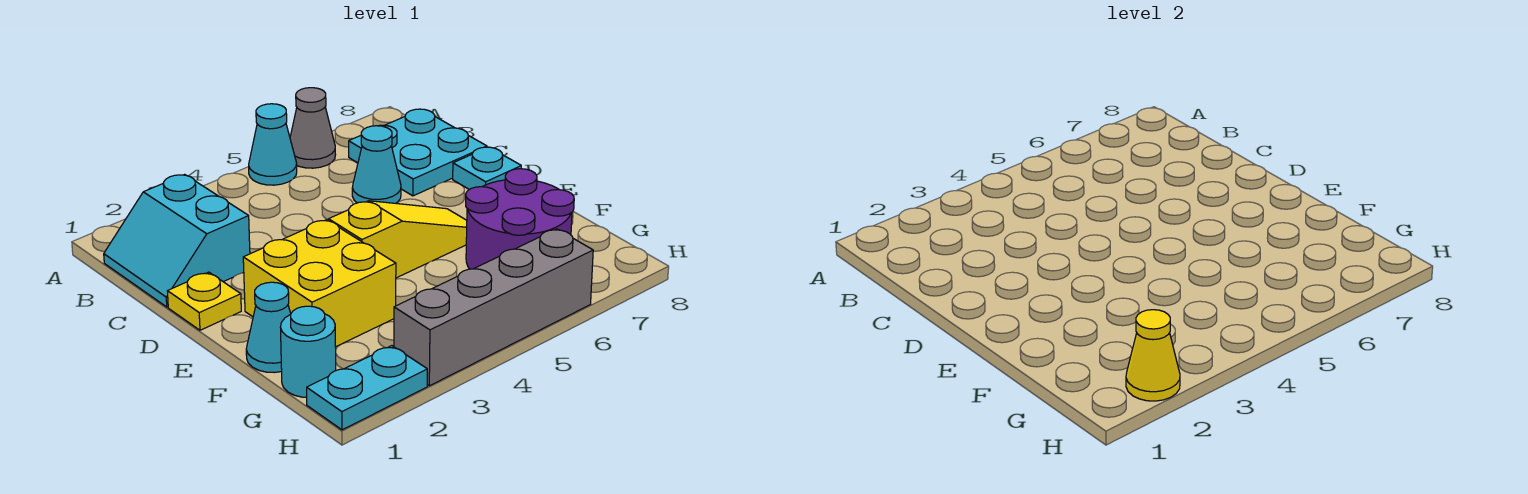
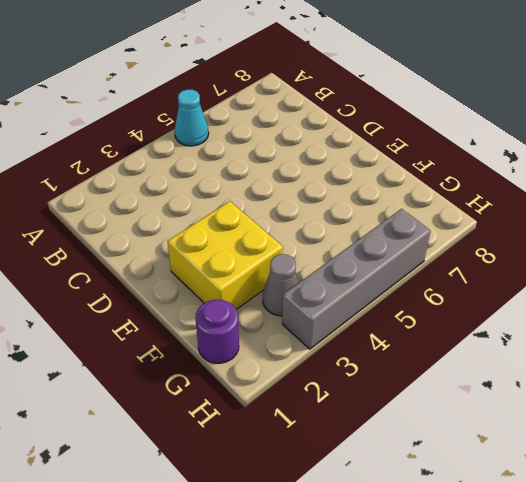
purple 1x1 round brick [195,300,239,363] -> cyan 1x1 round brick [280,306,336,397]
grey 1x1 cone [263,254,299,316] -> grey 1x1 cone moved to [290,88,336,168]
none -> cyan 2x2 slope [104,174,250,307]
none -> cyan 2x2 plate [349,109,487,196]
none -> cyan 1x1 cone [352,126,401,203]

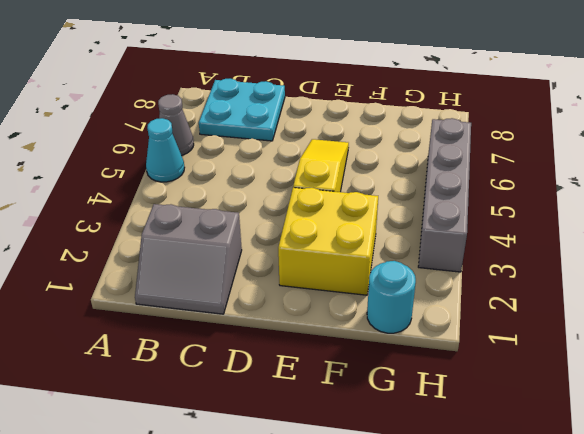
grey 2x2 slope [135,204,242,314] -> cyan 2x2 slope [104,174,250,307]
none -> cyan 1x1 cone [352,126,401,203]
none -> yellow 1x1 plate [168,272,241,330]
none -> cyan 1x1 plate [453,147,521,190]

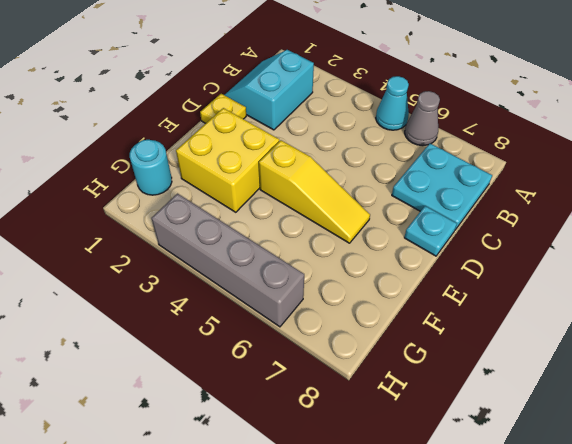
none -> cyan 1x1 cone [352,126,401,203]
none -> cyan 1x1 cone [246,282,291,373]
none -> purple 2x2 round brick [466,169,574,269]

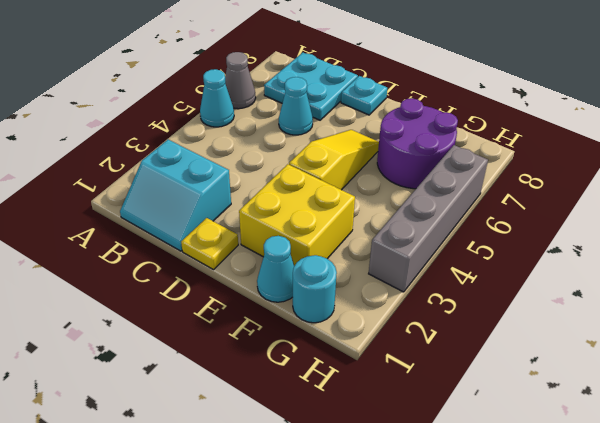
none -> cyan 1x2 plate [307,346,427,430]
none -> yellow 1x1 cone [1126,310,1180,401]

